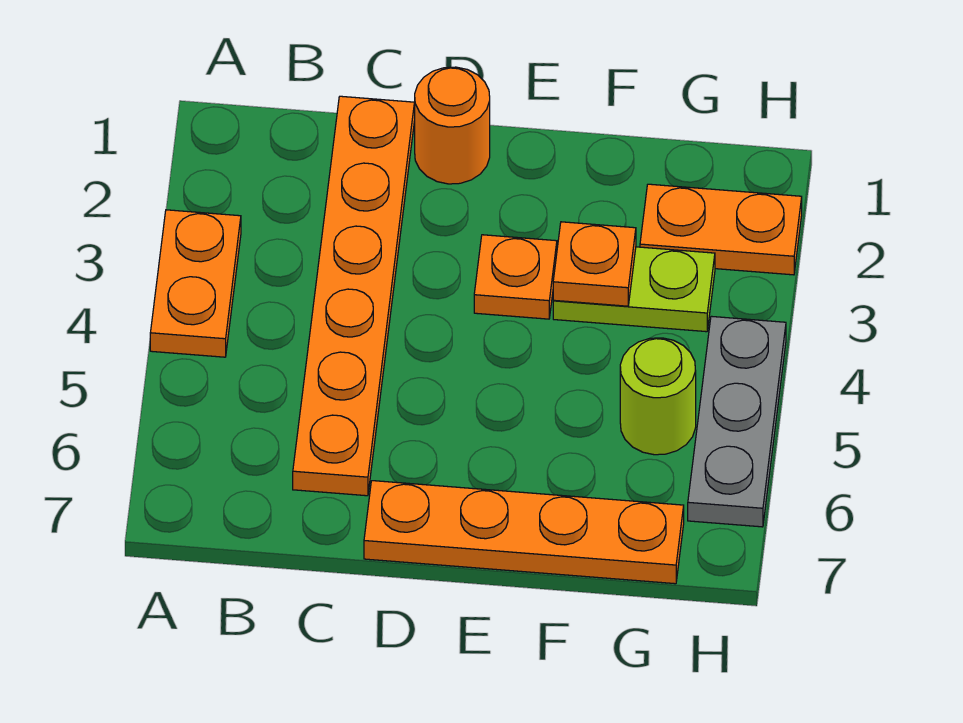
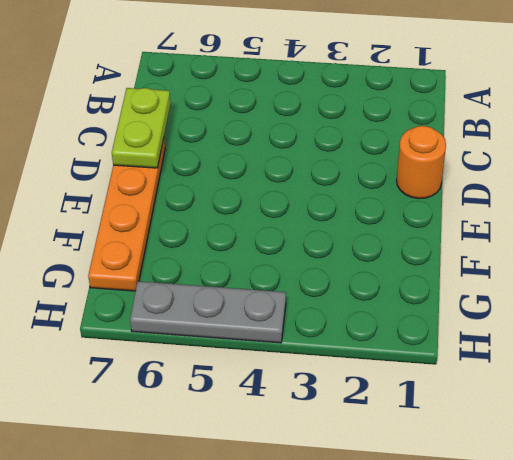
lime 1x2 plate [112,88,171,168] -> lime 1x2 plate moved to [553,247,715,332]
none -> orange 1x2 plate [150,210,241,357]
none -> orange 1x6 plate [293,96,415,496]

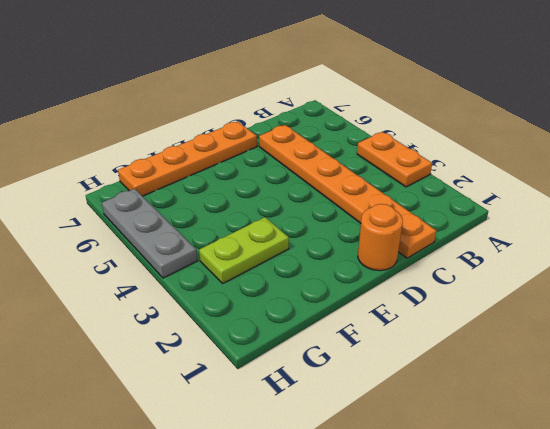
none -> orange 1x1 plate [474,235,557,319]
none -> orange 1x2 plate [640,184,802,275]

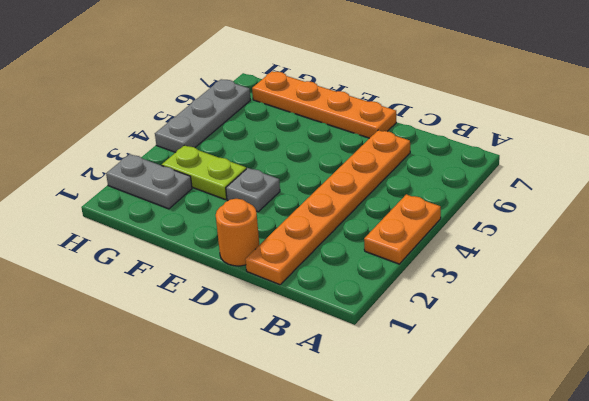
grey 1x1 plate [226,168,280,212] -> orange 1x1 plate [474,235,557,319]
grey 1x2 plate [106,154,192,209] -> orange 1x2 plate [640,184,802,275]
none -> lime 1x1 round brick [620,338,696,455]
none -> orange 1x1 plate [553,222,636,306]

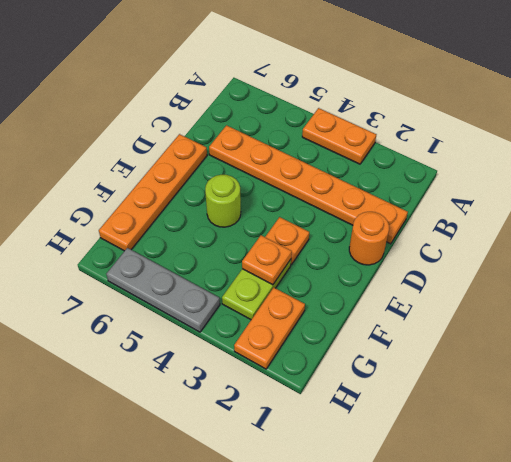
lime 1x1 round brick [205,175,241,227] -> lime 1x1 round brick moved to [620,338,696,455]

